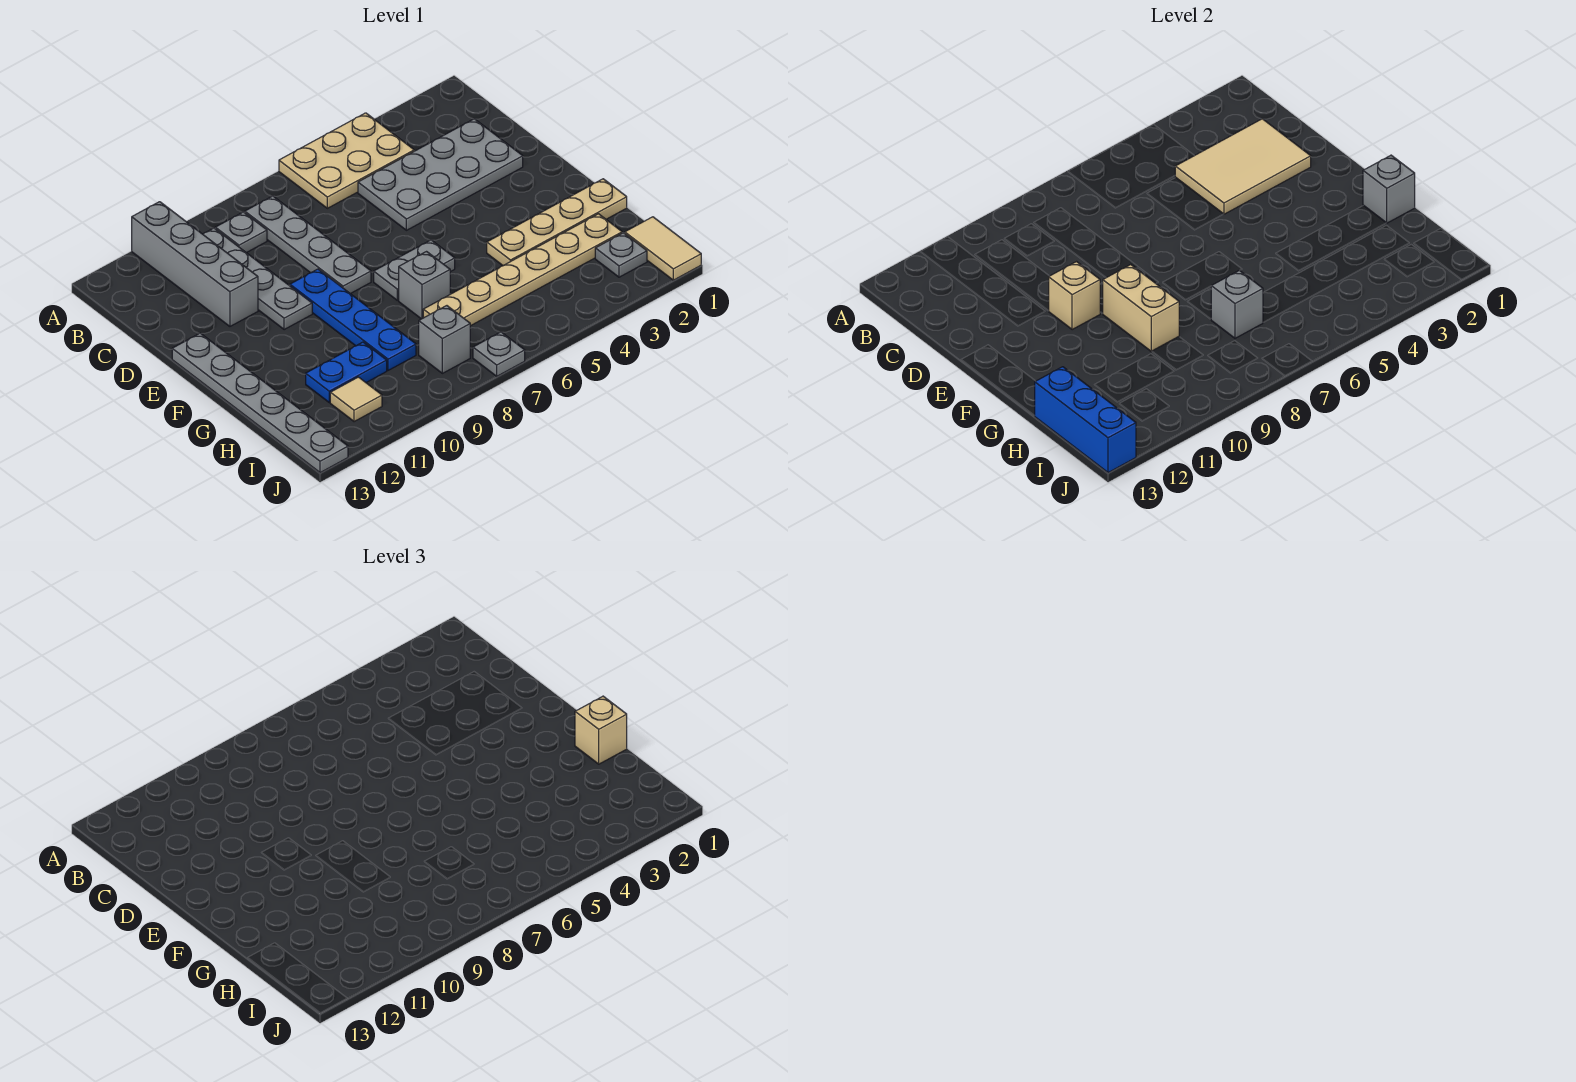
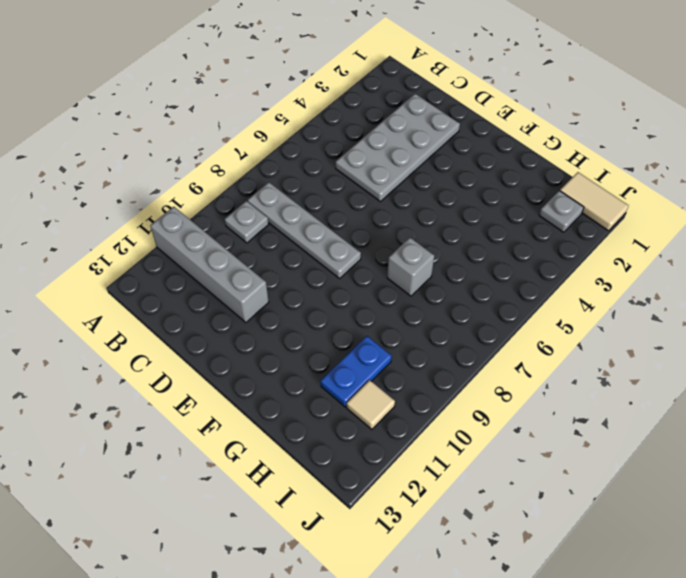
none -> tan 2x3 plate [279,113,414,208]
none -> grey 1x4 plate [203,228,312,330]
none -> blue 1x4 plate [290,269,416,370]

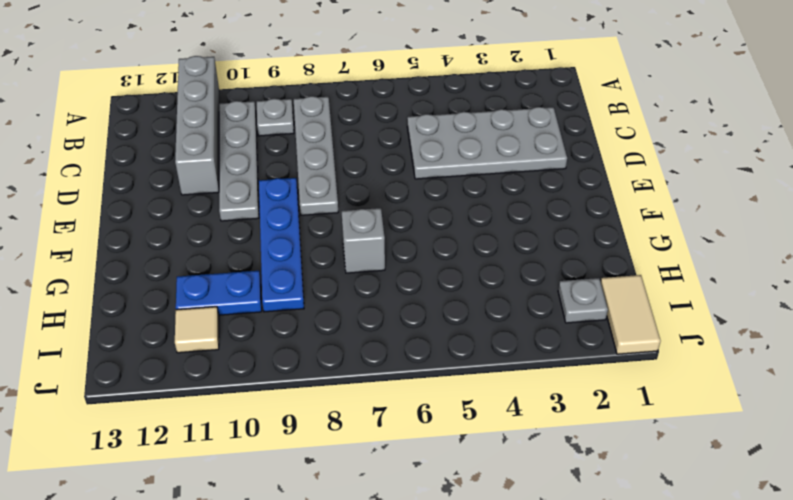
none -> tan 2x3 plate [279,113,414,208]
none -> grey 1x6 plate [172,333,348,473]
none -> grey 1x2 plate [374,240,455,300]

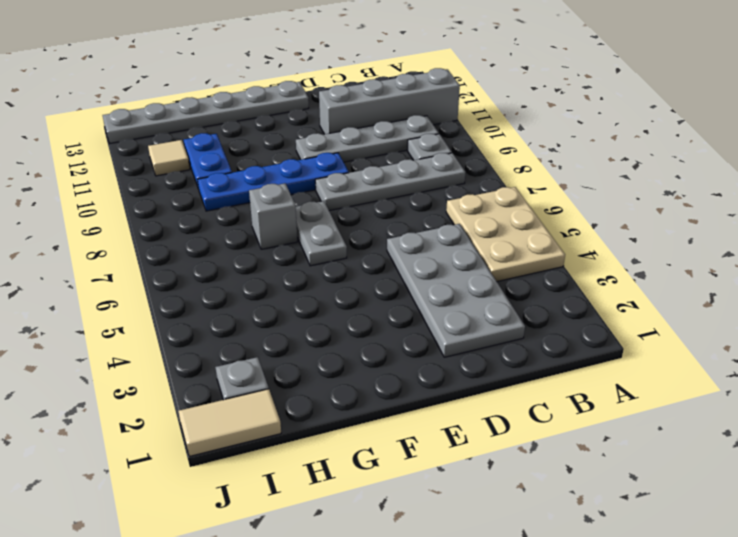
none -> tan 1x4 plate [487,179,627,266]
none -> tan 1x6 plate [423,214,622,326]
none -> grey 1x1 brick [419,306,470,373]

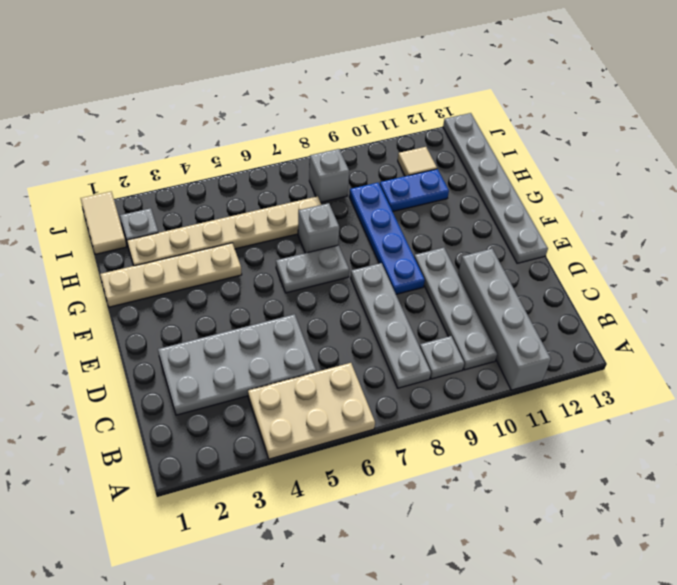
none -> grey 1x1 plate [473,332,525,376]
none -> tan 2x3 tile [1175,119,1311,214]
none -> tan 1x1 brick [1049,262,1100,330]

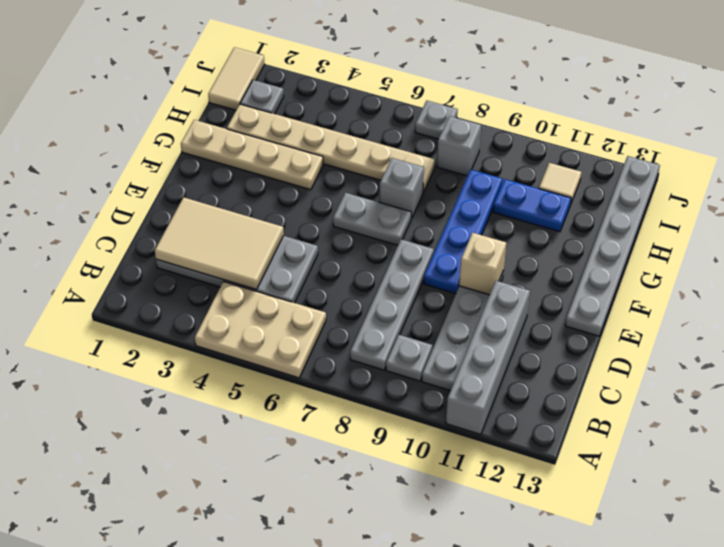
none -> tan 1x2 brick [1102,265,1179,351]
none -> grey 1x1 brick [1363,155,1415,223]
none -> grey 1x1 brick [1211,270,1263,338]

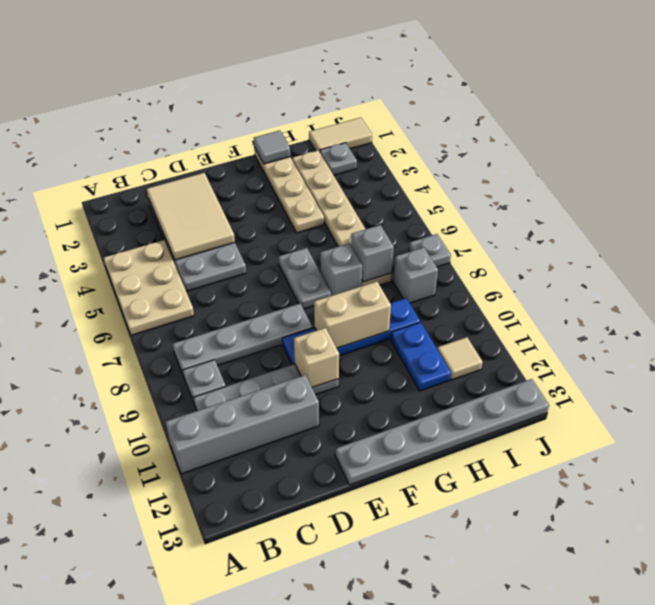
grey 1x1 tile [254,131,290,164] -> grey 1x1 brick [1363,155,1415,223]
none -> blue 1x3 brick [1035,367,1136,473]
none -> tan 1x1 brick [575,696,627,764]

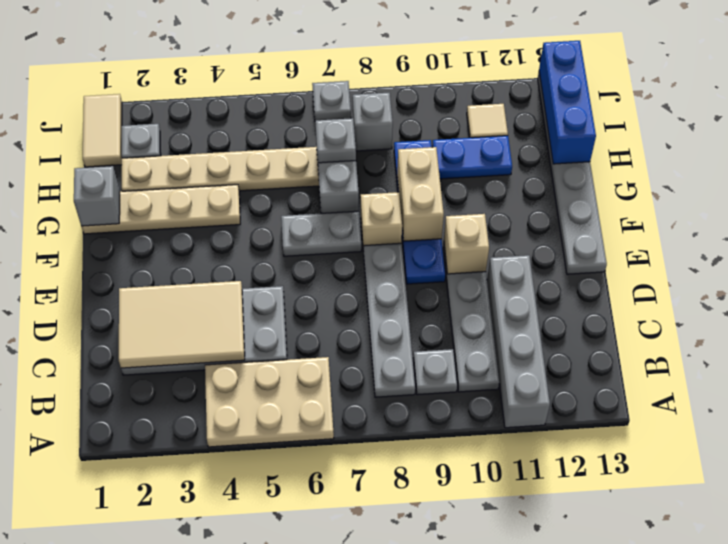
tan 1x1 brick [361,192,402,251] -> tan 1x1 brick moved to [575,696,627,764]

